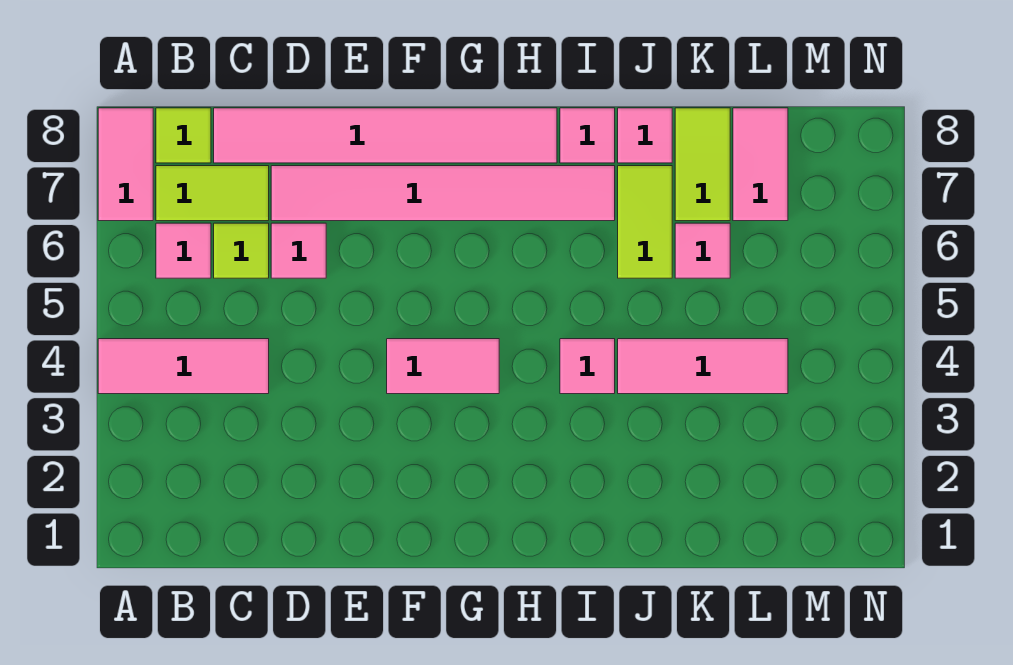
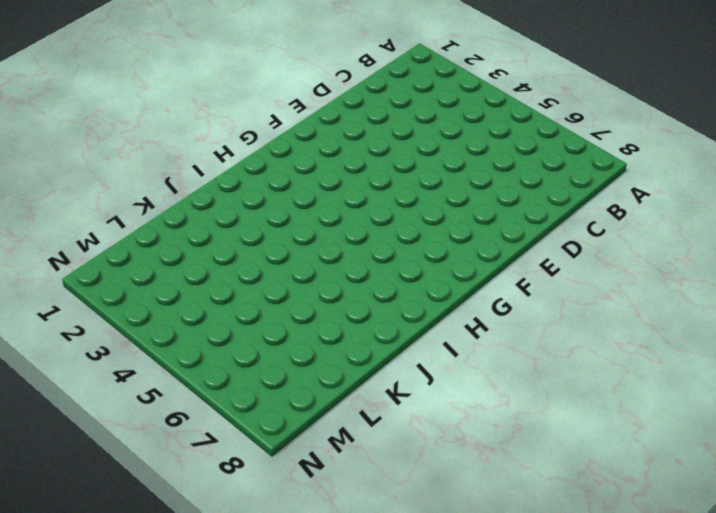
none -> pink 1x3 tile [98,339,269,394]
none -> pink 1x2 tile [98,108,153,221]
none -> pink 1x1 tile [156,223,211,278]

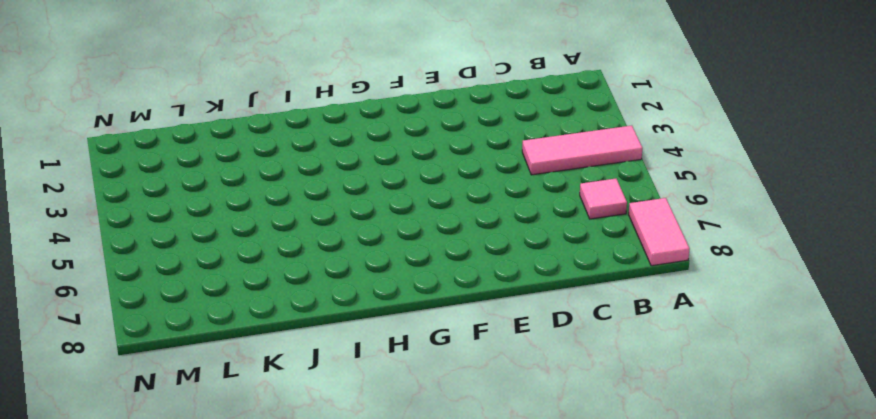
none -> lime 1x2 tile [156,166,269,221]
none -> lime 1x1 tile [156,108,211,163]
none -> lime 1x1 tile [214,223,269,278]

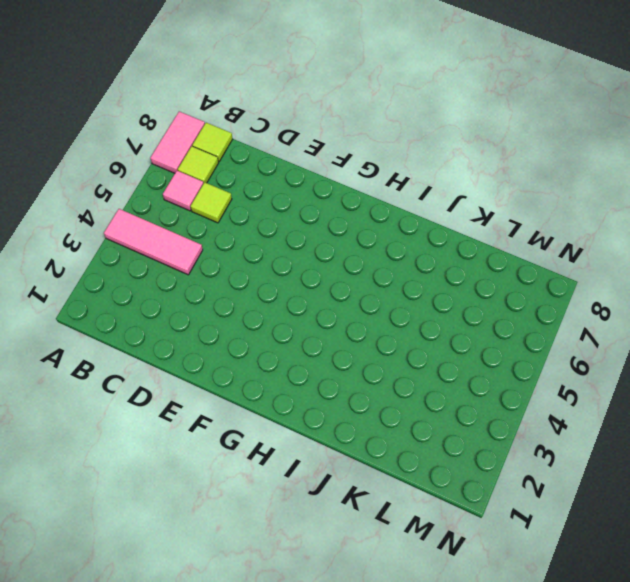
lime 1x1 tile [178,146,219,183] -> lime 1x2 tile [156,166,269,221]
none -> pink 1x6 tile [214,108,557,163]
none -> pink 1x1 tile [271,223,326,278]
none -> pink 1x6 tile [271,166,615,221]

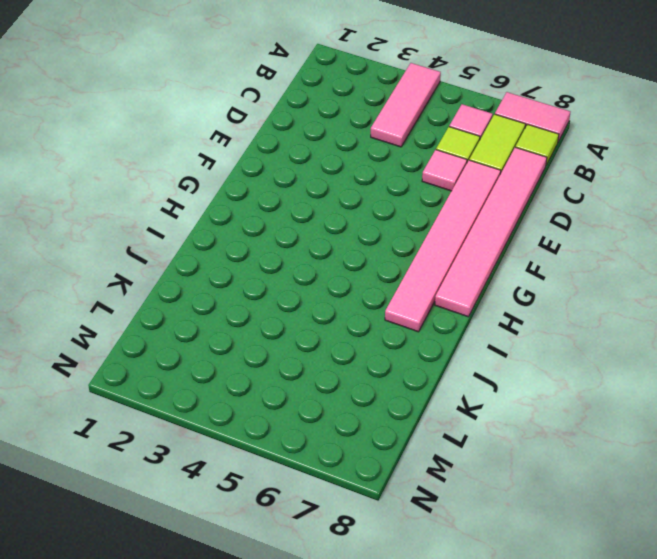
none -> pink 1x2 tile [387,339,499,394]
none -> pink 1x1 tile [560,339,615,394]
none -> pink 1x1 tile [560,108,615,163]

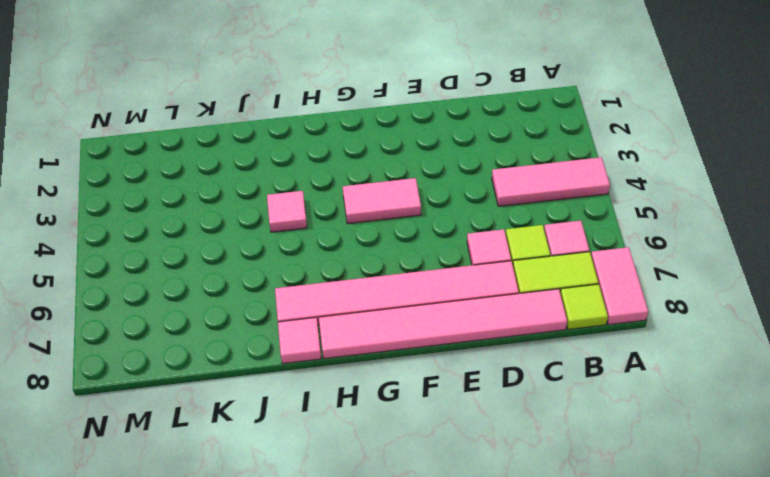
none -> pink 1x3 tile [618,339,788,394]
none -> lime 1x2 tile [618,166,672,278]
none -> pink 1x1 tile [618,108,672,163]

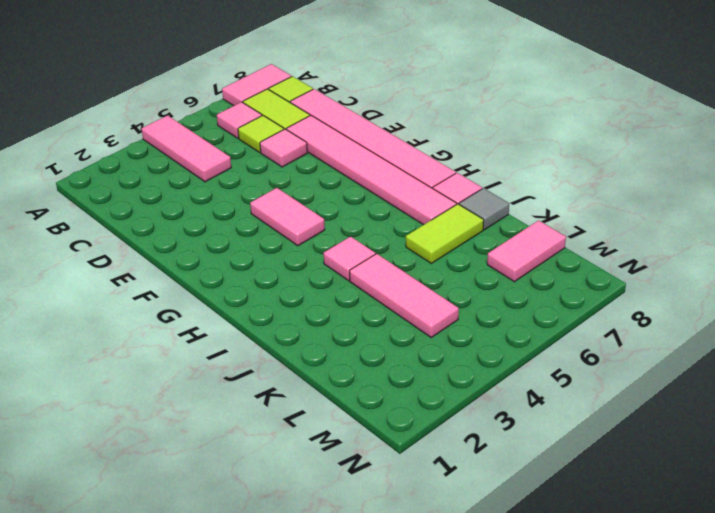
grey 1x1 tile [459,188,509,230] -> pink 1x1 tile [618,108,672,163]
none -> pink 1x1 tile [675,223,730,278]
none -> lime 1x2 tile [675,108,730,221]

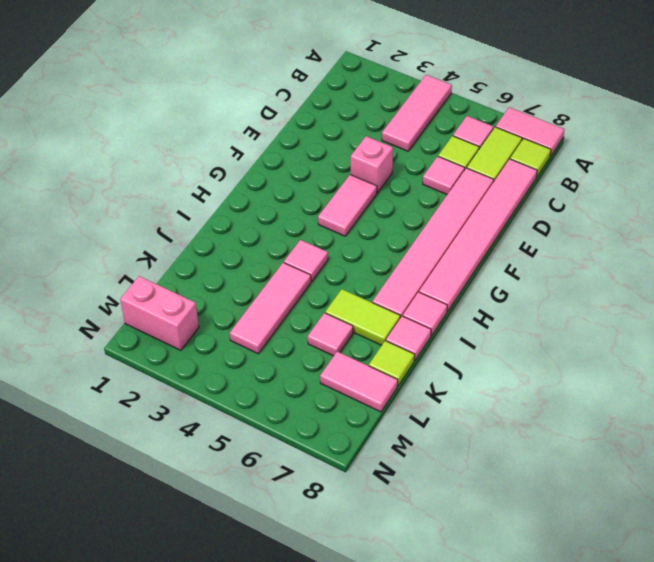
pink 1x1 brick [351,136,393,193] -> none
lime 1x1 tile [369,341,415,386] -> lime 1x2 tile [675,108,730,221]
pink 1x2 brick [120,276,199,350] -> none

